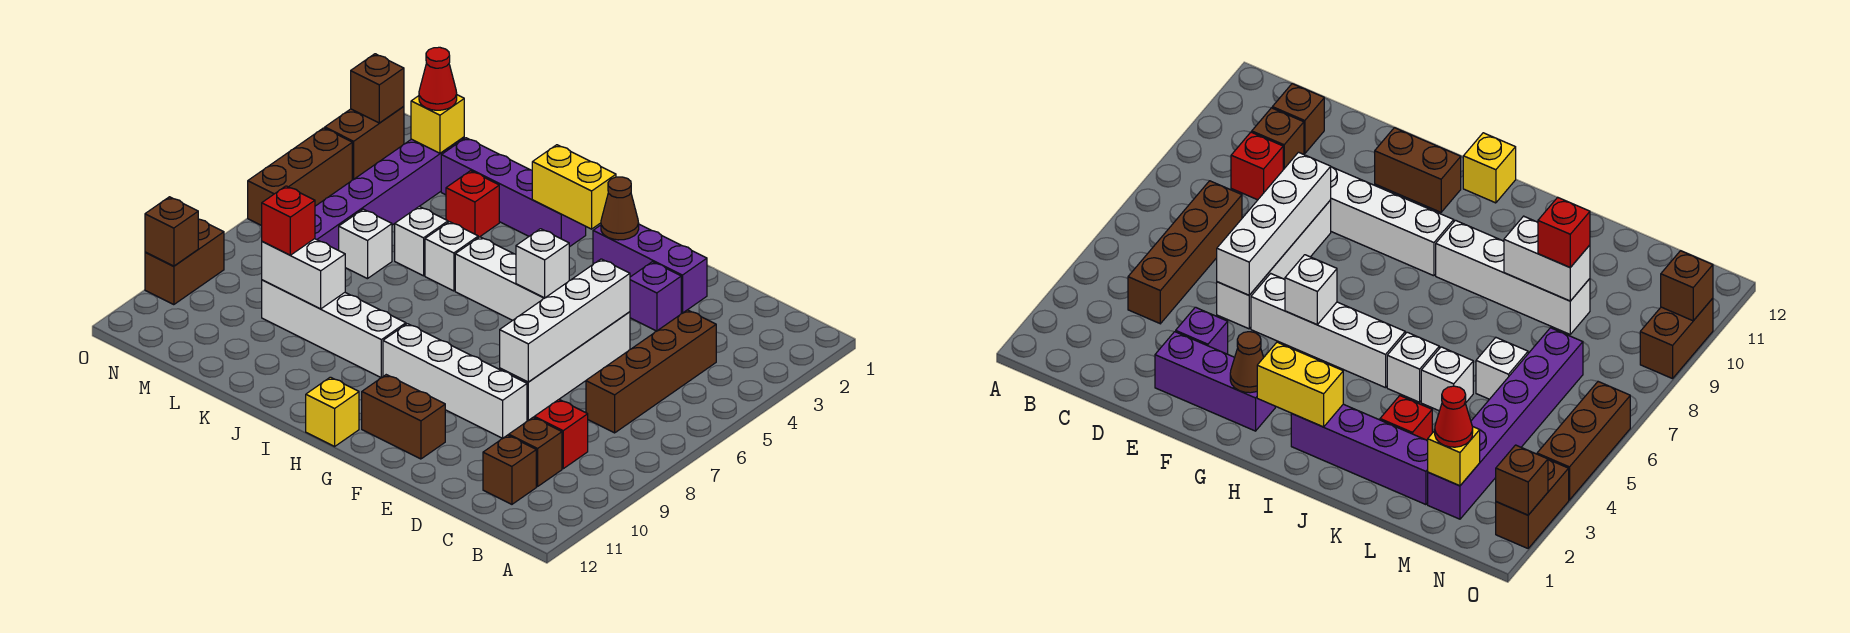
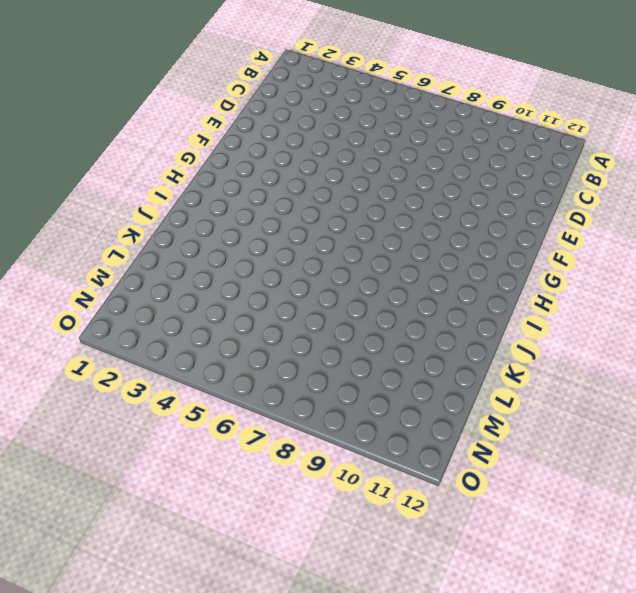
none -> brown 1x4 brick [586,310,716,433]
none -> red 1x1 brick [534,400,588,469]
none -> brown 1x1 brick [509,417,562,487]
none -> brown 1x1 brick [483,435,536,504]

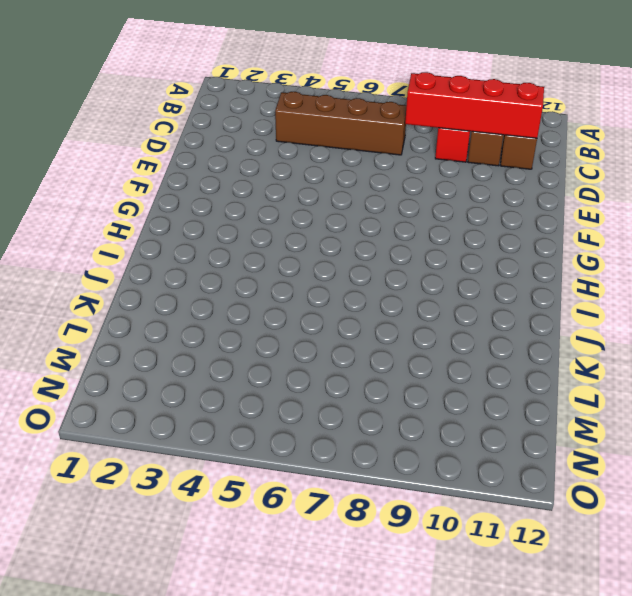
red 1x4 brick [405,72,544,138] -> none
none -> purple 1x3 brick [593,224,707,313]
none -> purple 1x1 brick [630,262,681,331]
none -> white 1x4 brick [500,312,630,420]
none -> white 1x4 brick [383,324,527,438]

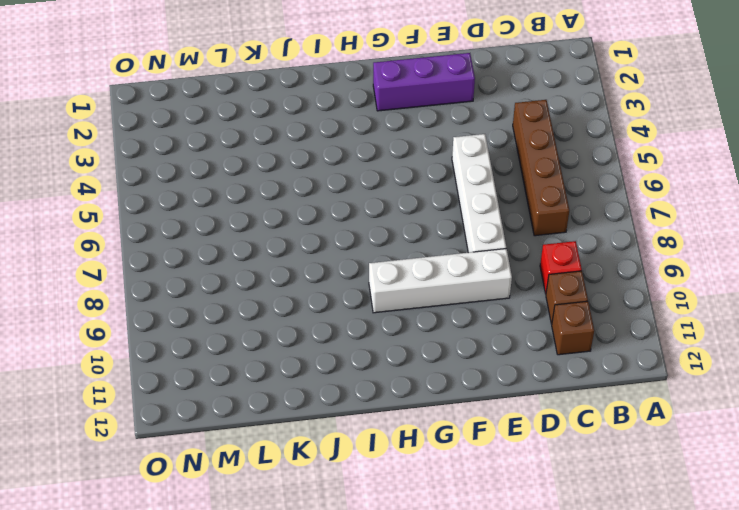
none -> purple 1x1 brick [630,262,681,331]
none -> white 1x4 brick [455,237,544,320]
none -> brown 1x2 brick [362,375,445,459]
none -> yellow 1x1 brick [306,377,359,446]

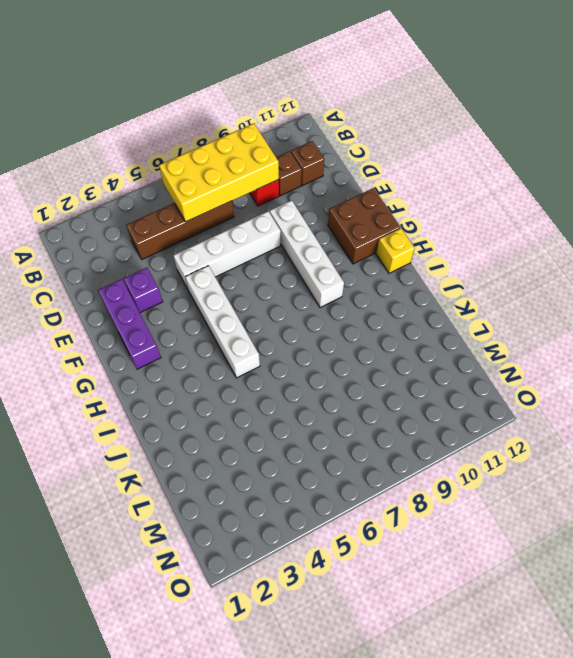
yellow 2x4 brick [159,123,279,222] -> none
brown 2x2 brick [328,188,400,264] -> brown 1x2 brick [362,375,445,459]
none -> purple 1x4 brick [441,138,586,247]
none -> white 1x4 brick [262,280,406,378]
none -> white 1x1 brick [425,222,478,291]
none -> red 1x1 brick [446,171,499,238]

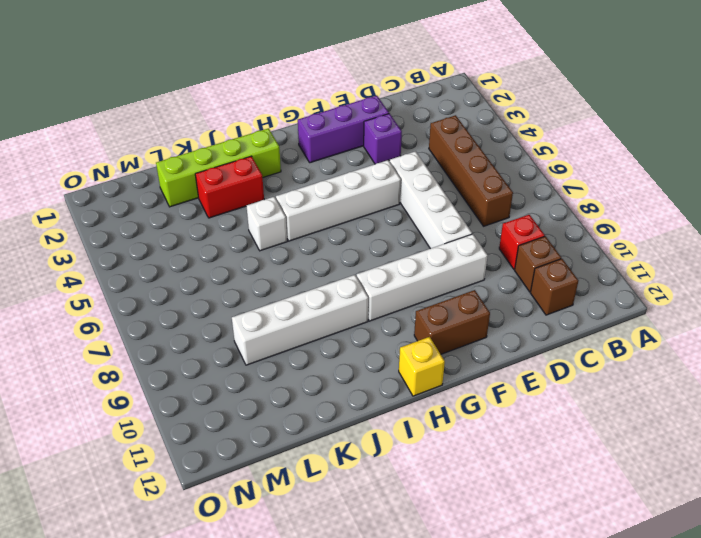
lime 1x4 brick [156,128,281,207] -> purple 1x4 brick [441,138,586,247]
red 1x2 brick [195,156,264,218] -> red 1x1 brick [446,171,499,238]
none -> white 1x1 brick [395,206,448,276]
none -> white 1x1 brick [339,209,392,279]
none -> purple 1x6 brick [315,137,464,250]
none -> brown 1x2 brick [325,106,404,179]

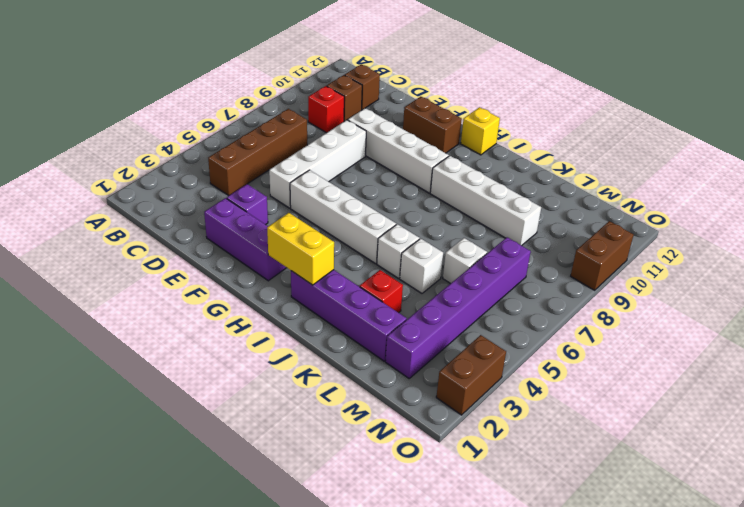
none -> brown 1x3 brick [248,128,352,226]
none -> white 1x4 brick [500,259,630,382]
none -> brown 1x1 cone [601,177,639,240]
none -> white 1x1 brick [516,229,569,298]

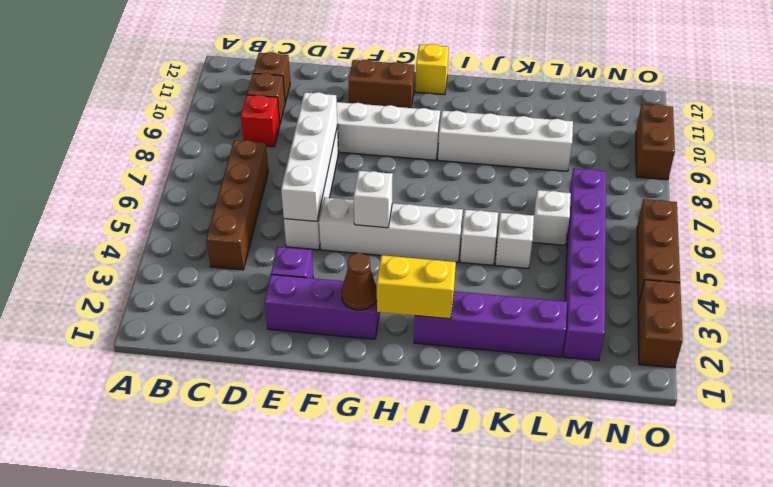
none -> red 1x1 brick [446,171,499,238]
none -> white 1x2 brick [262,239,345,309]
none -> yellow 1x1 brick [411,95,464,153]
none -> brown 1x1 brick [351,54,404,123]

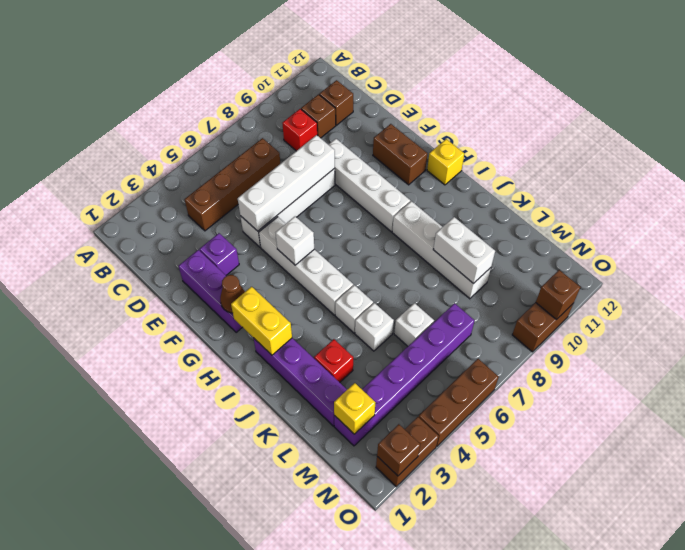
none -> red 1x1 brick [262,186,315,255]
none -> red 1x1 cone [419,47,457,110]

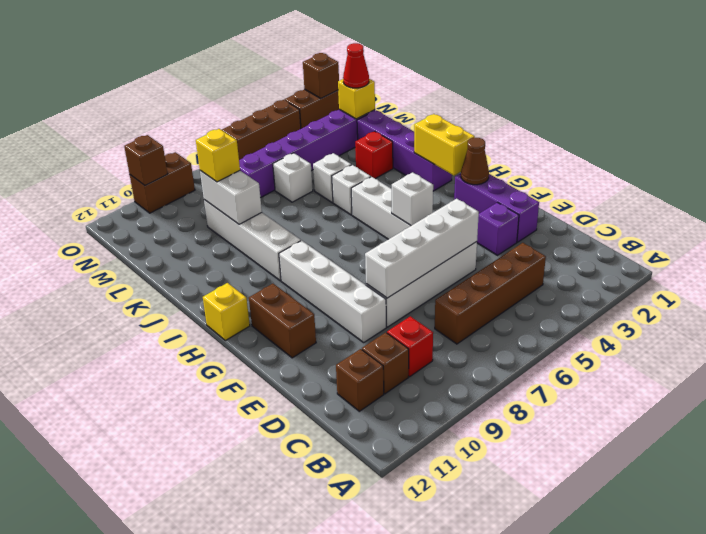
yellow 1x1 brick [196,129,240,182] -> red 1x1 brick [262,186,315,255]

